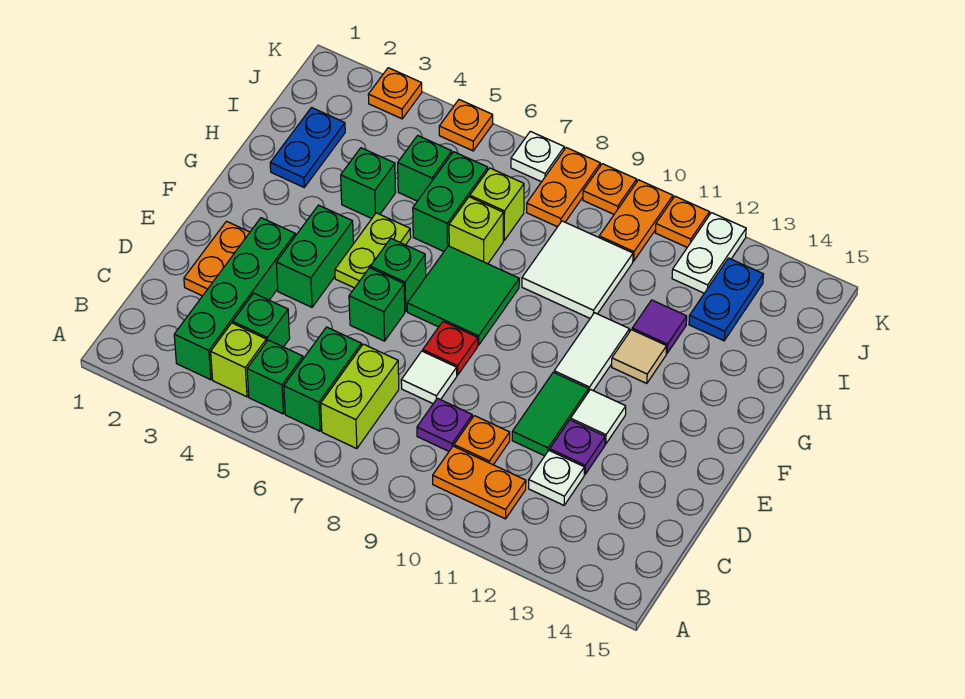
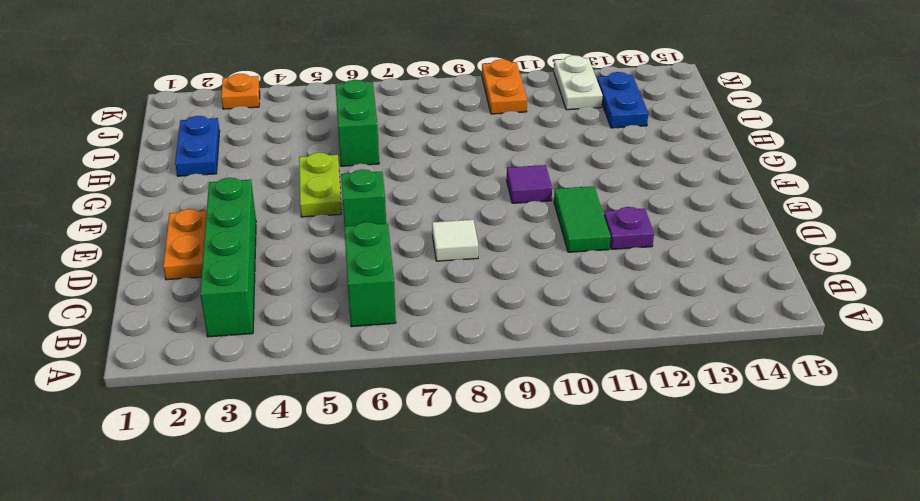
purple 1x1 tile [507,165,552,203] -> purple 1x1 tile moved to [632,300,687,353]
none -> lime 1x1 brick [211,323,266,397]
none -> green 1x1 brick [247,340,303,414]
none -> lime 1x2 brick [321,344,399,449]
none -> orange 1x2 plate [433,446,526,519]

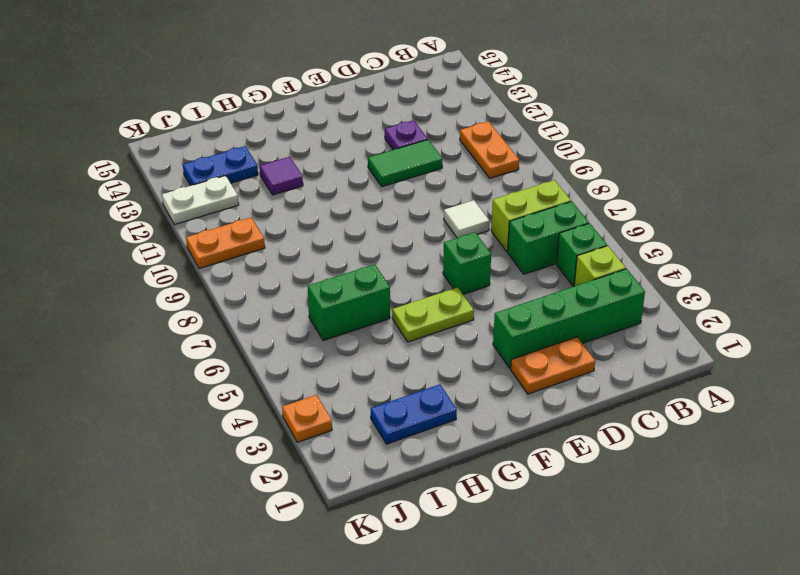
none -> green 1x1 brick [233,293,290,347]
none -> purple 1x1 plate [417,398,472,451]
none -> orange 1x1 plate [454,416,510,465]
none -> white 1x1 plate [529,450,584,505]

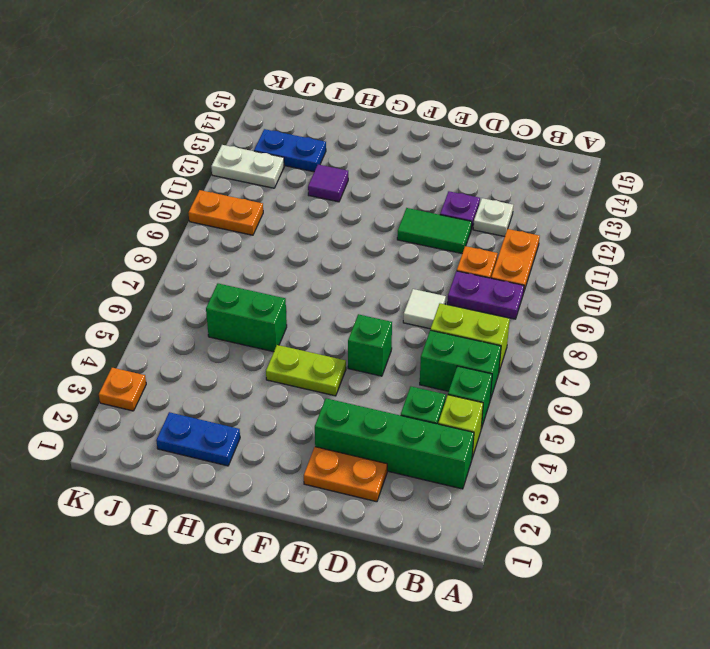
purple 1x2 plate [447,271,524,319] -> purple 1x1 plate [417,398,472,451]
none -> green 1x2 brick [276,205,353,307]
none -> red 1x1 plate [423,322,478,375]
none -> white 1x1 tile [571,390,626,444]
none -> green 1x1 brick [370,239,426,311]

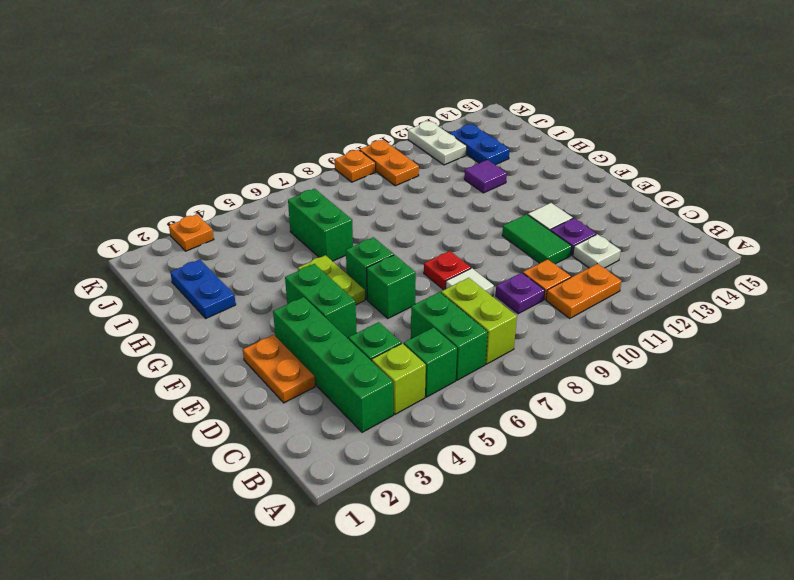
none -> green 2x2 tile [407,246,519,345]
none -> white 1x2 tile [554,313,629,392]
none -> tan 1x1 tile [612,330,667,384]
none -> green 1x1 brick [341,148,396,218]

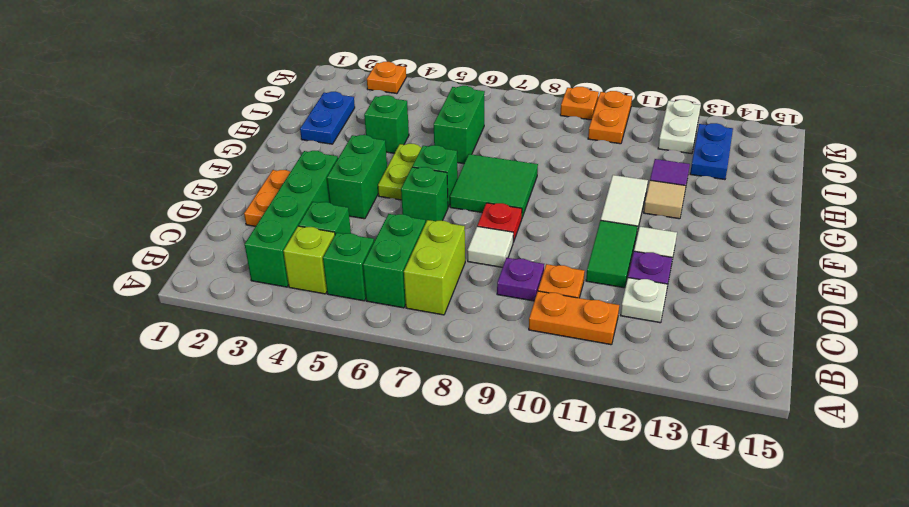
none -> lime 1x1 brick [449,197,504,264]
none -> white 2x2 tile [522,221,633,318]
none -> green 1x1 brick [398,135,452,201]
none -> lime 1x1 brick [470,168,524,240]

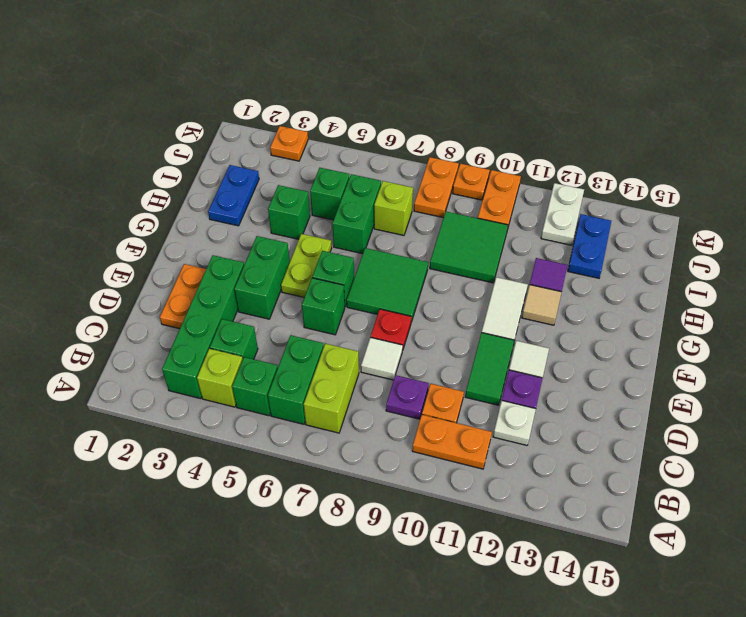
green 2x2 tile [430,211,508,283] -> white 2x2 tile [522,221,633,318]
none -> lime 1x1 brick [449,197,504,264]
none -> orange 1x1 plate [439,100,493,151]
none -> white 1x1 plate [511,131,564,182]
none -> orange 1x1 plate [655,196,710,247]

